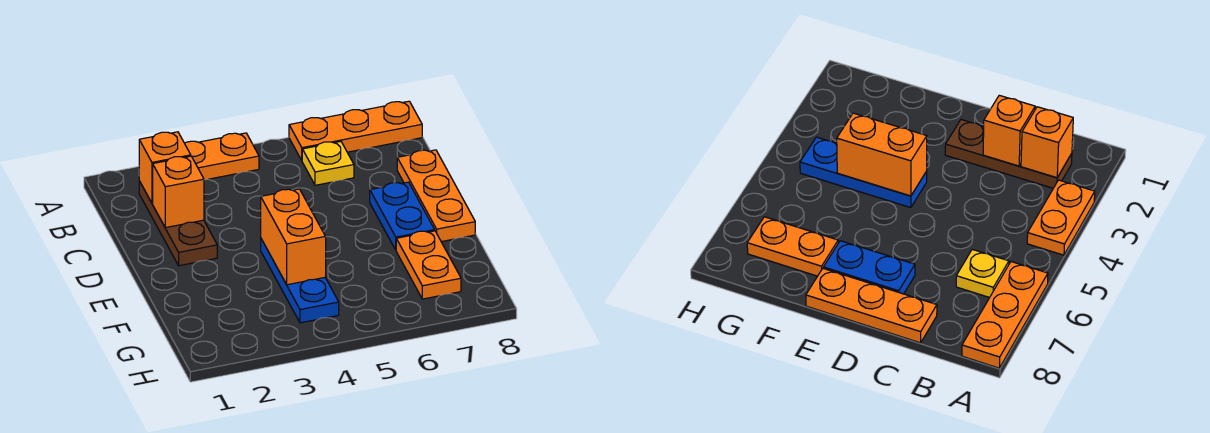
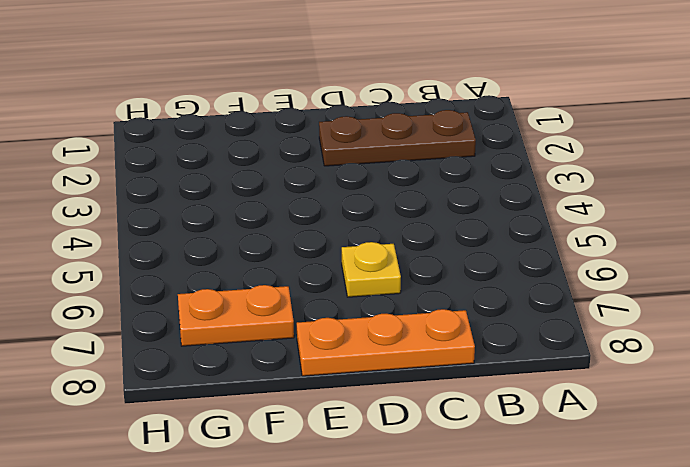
yellow 1x1 plate [342,242,401,297] -> yellow 1x1 plate moved to [302,142,354,185]
none -> orange 1x2 plate [185,133,259,180]
none -> orange 1x3 plate [289,101,422,160]

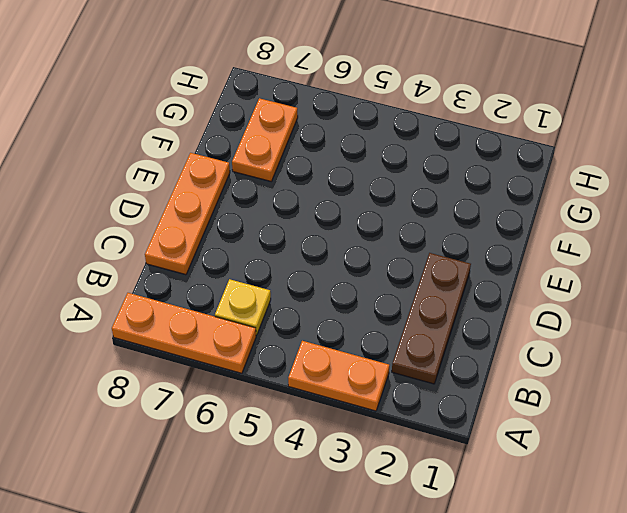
none -> blue 1x2 plate [370,182,435,250]
none -> blue 1x3 plate [261,239,339,323]

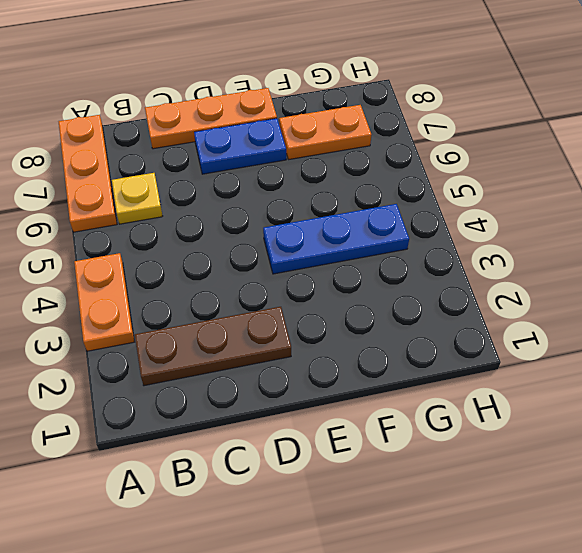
none -> orange 1x1 brick [139,132,191,203]
none -> orange 1x1 brick [153,156,204,228]

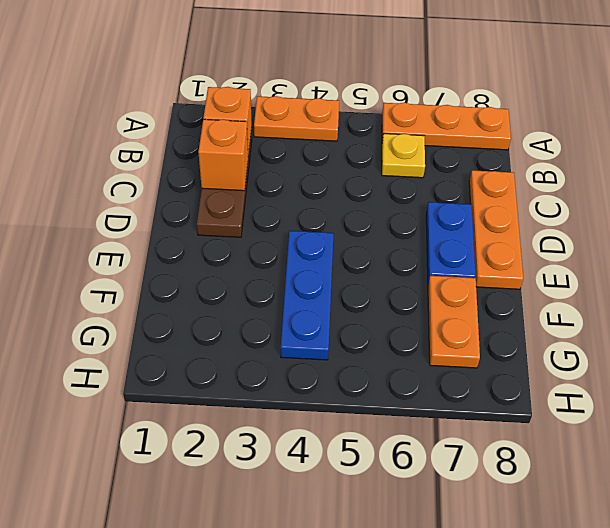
none -> orange 1x2 brick [261,189,326,285]

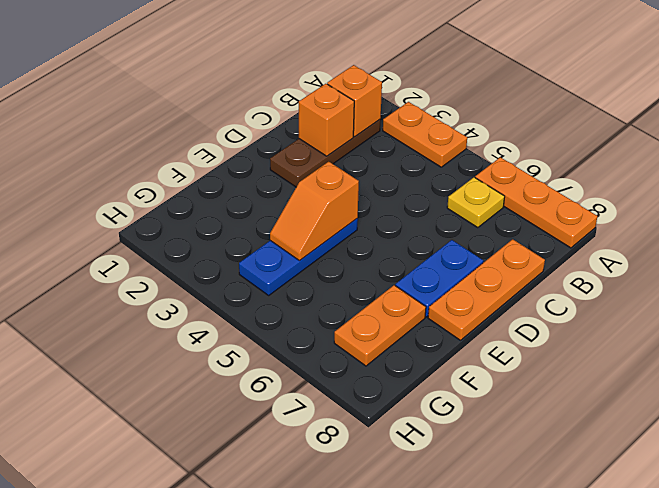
orange 1x2 slope [270,162,359,261] -> orange 1x2 brick [261,189,326,285]

